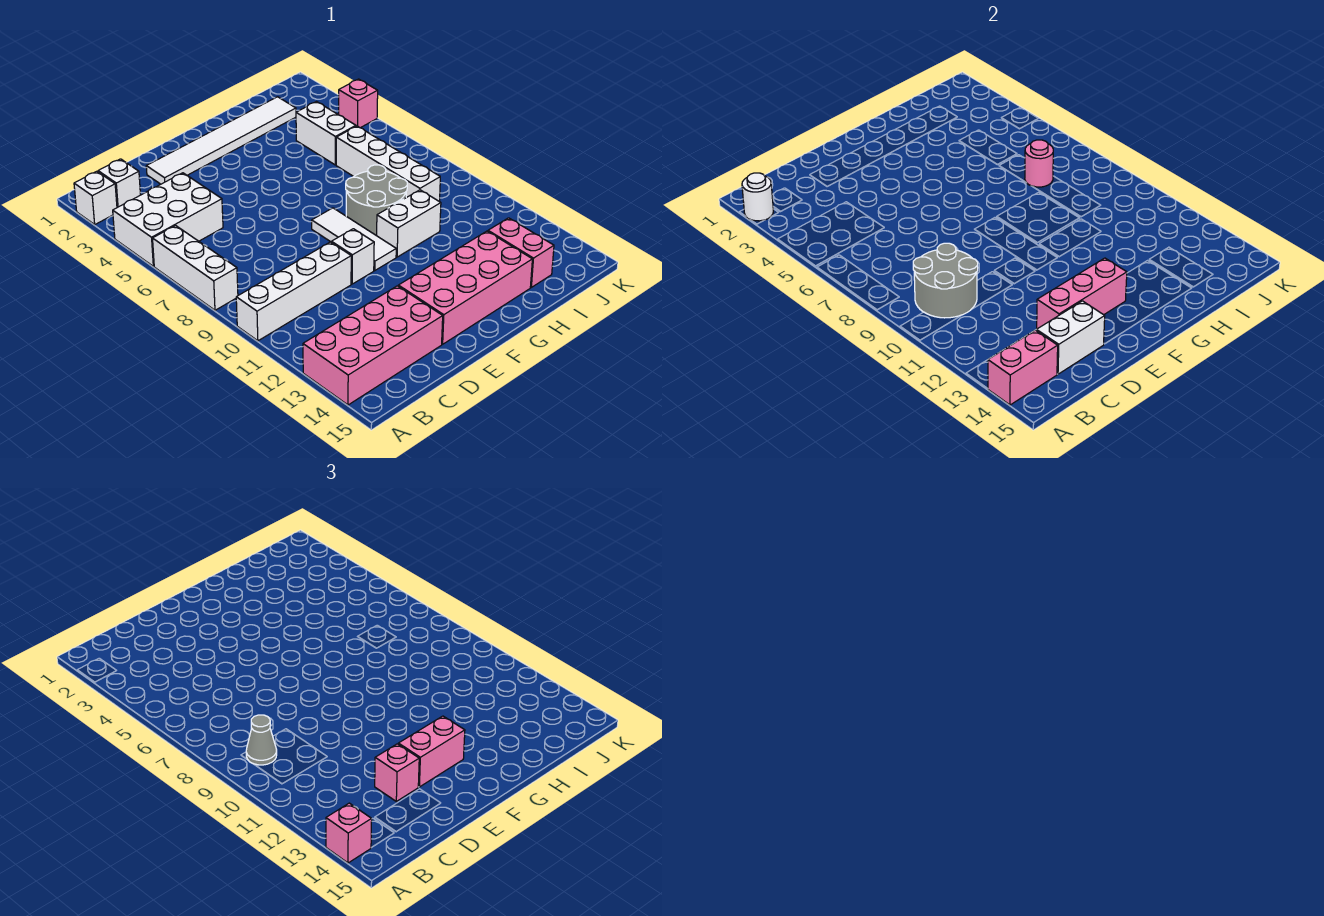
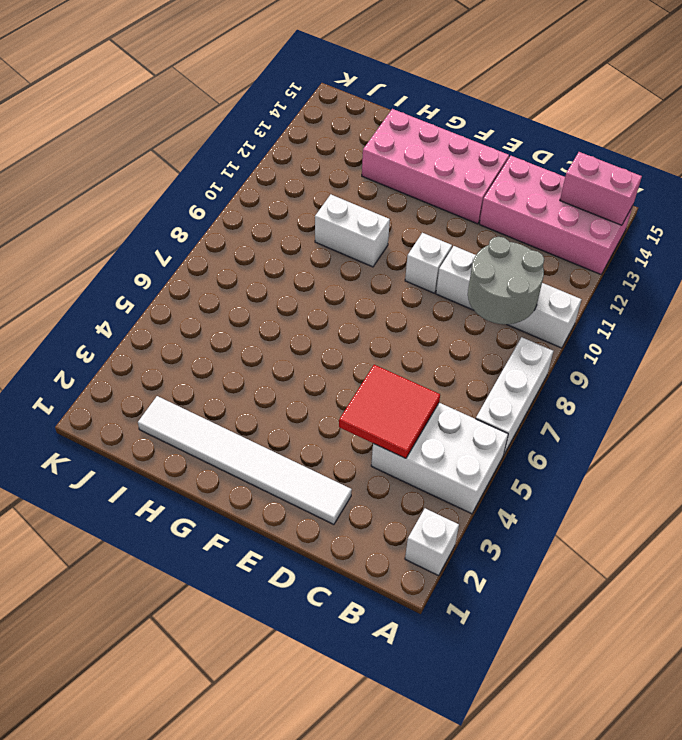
red 2x2 tile [339,365,440,458] -> none
none -> white 1x1 brick [98,159,140,208]
none -> white 1x3 tile [312,208,396,270]
none -> grey 2x2 round brick [346,165,407,236]

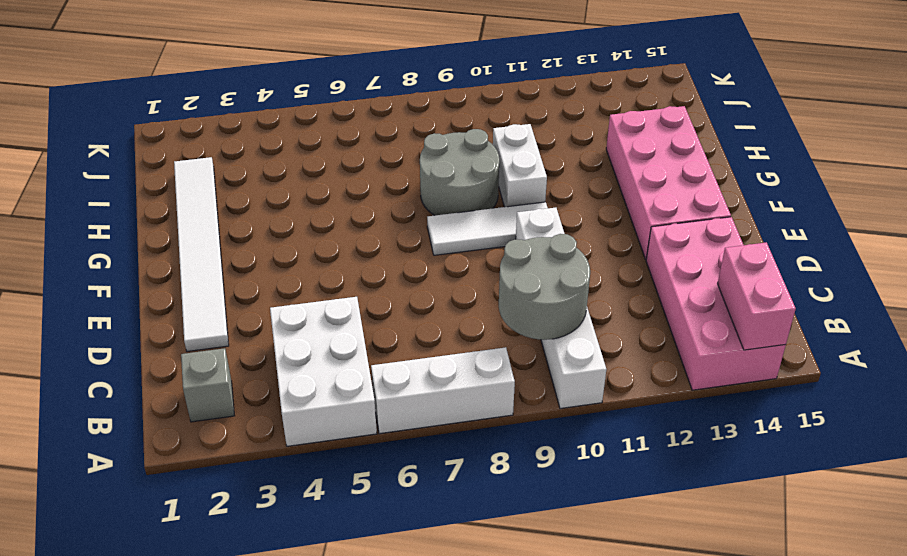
grey 1x1 brick [181,348,234,422] -> white 1x1 brick [98,159,140,208]
none -> white 1x1 brick [74,171,117,224]
none -> white 1x2 brick [296,102,356,165]
none -> white 1x4 brick [336,126,440,202]

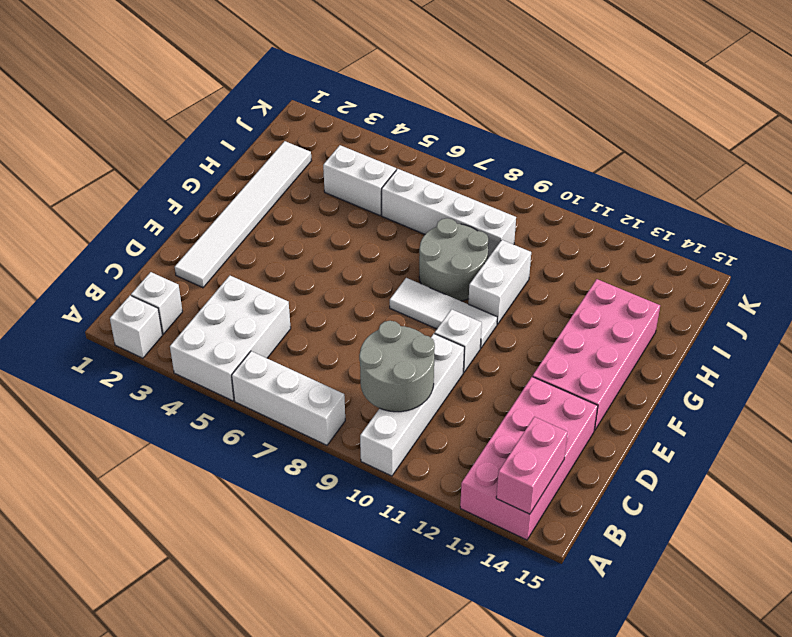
none -> pink 1x2 brick [488,218,554,287]
none -> pink 1x1 brick [339,79,378,128]
none -> white 1x1 round brick [742,173,773,221]

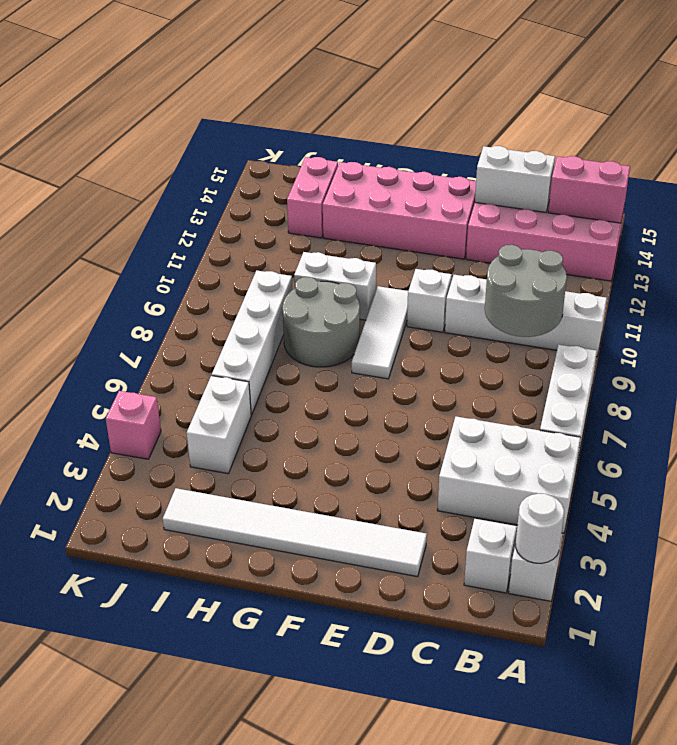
none -> pink 1x3 brick [1037,258,1127,329]
none -> pink 1x1 round brick [1025,140,1053,187]
none -> pink 1x1 brick [326,803,372,863]

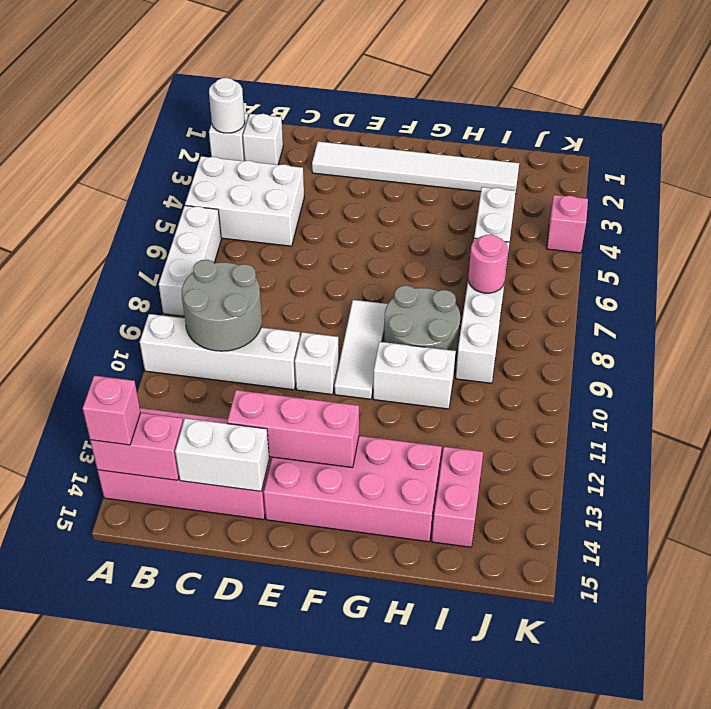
none -> grey 1x1 cone [246,715,277,765]
none -> pink 1x1 brick [375,744,419,801]
none -> pink 1x2 brick [398,716,465,787]

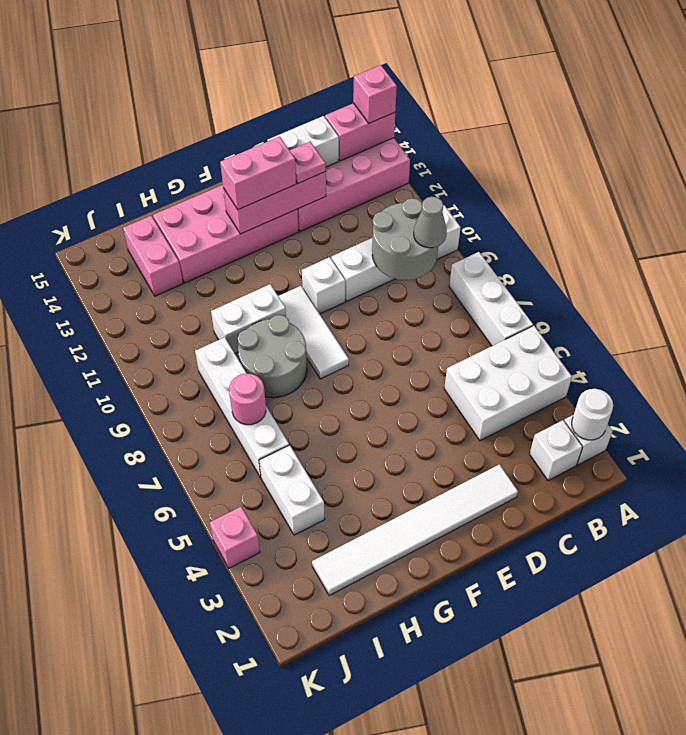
pink 1x1 plate [290,142,326,183] -> pink 1x1 brick [375,744,419,801]

